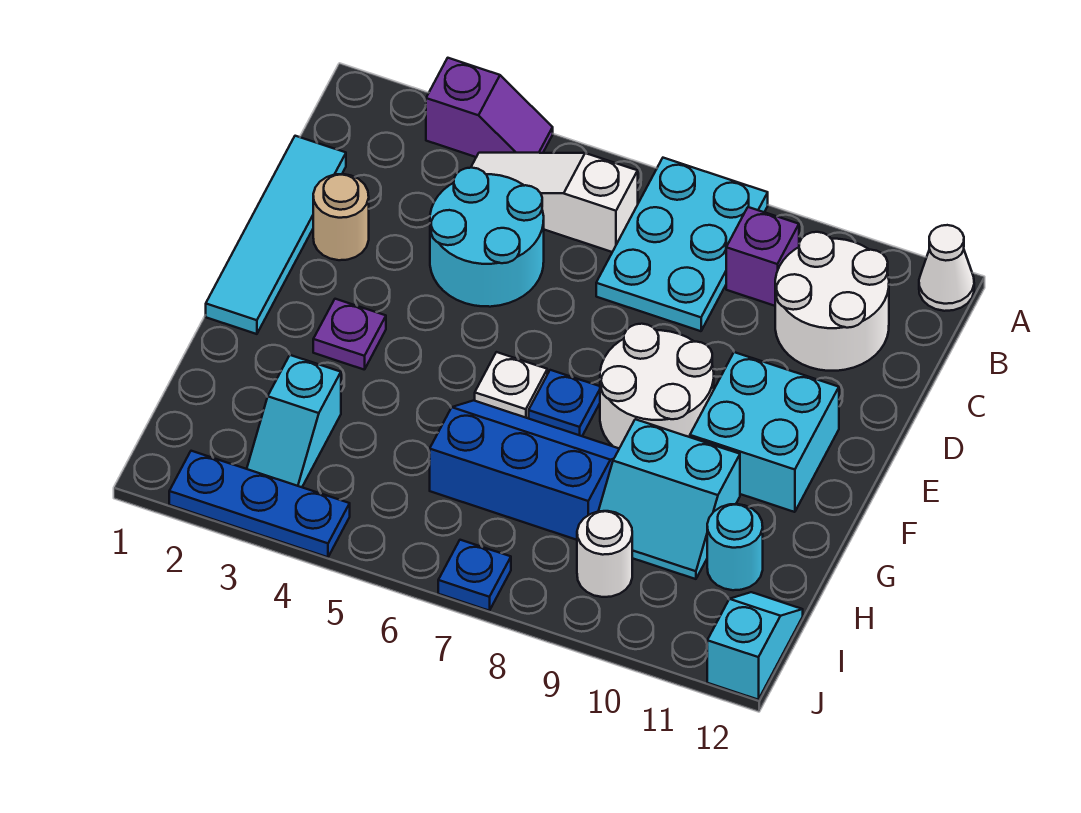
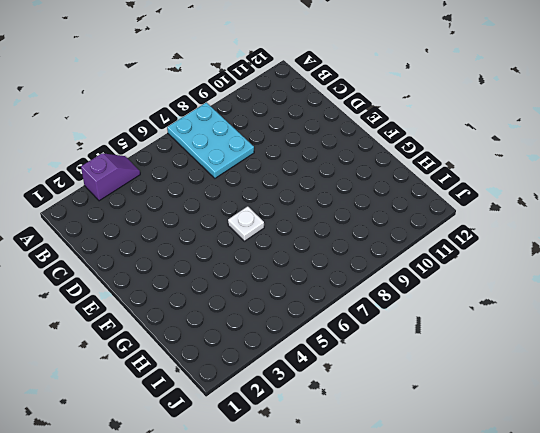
none -> white 1x1 cone [919,225,974,311]
none -> white 1x3 slope [471,153,638,252]
none -> purple 1x1 brick [726,207,799,306]

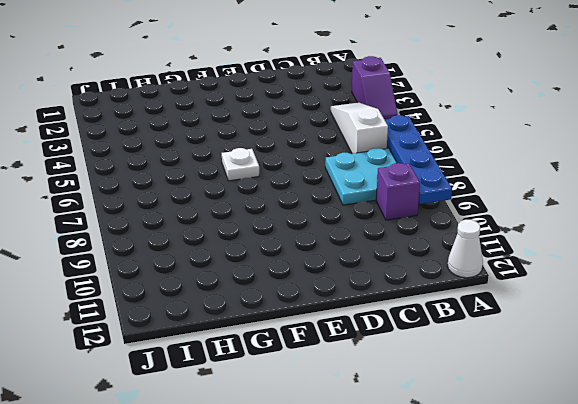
blue 1x4 plate [385,115,452,204] -> none
none -> white 2x2 round brick [775,232,889,371]
none -> cyan 1x4 tile [206,136,346,334]
none -> cyan 2x2 round brick [430,168,544,307]

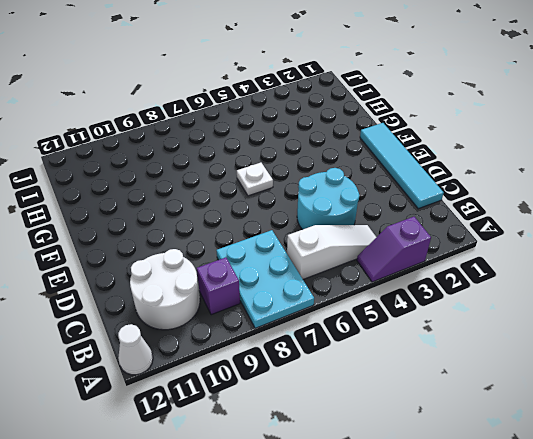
none -> tan 1x1 round brick [313,174,369,260]
none -> white 2x2 round brick [600,324,714,448]
none -> cyan 2x2 brick [690,352,839,512]

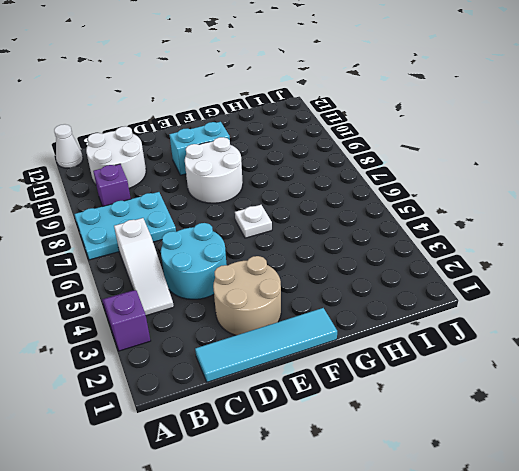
tan 2x2 round brick [213,256,281,335] -> tan 1x1 round brick [313,174,369,260]
cyan 1x2 brick [169,122,230,175] -> cyan 2x2 brick [690,352,839,512]
none -> purple 1x1 plate [313,299,386,370]
none -> blue 1x1 plate [529,370,600,436]
none -> blue 2x3 slope [430,400,619,540]

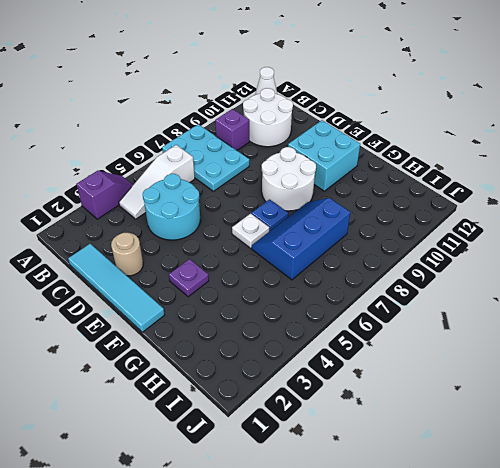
none -> cyan 2x2 slope [599,419,740,579]
none -> cyan 1x2 slope [247,355,341,487]
none -> cyan 1x1 round brick [707,504,763,590]

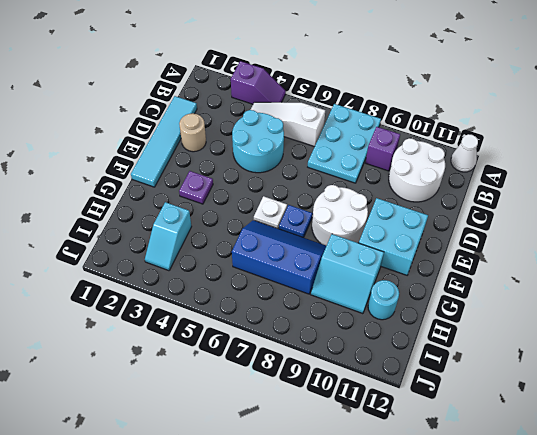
none -> white 1x1 round brick [577,511,632,597]
none -> cyan 1x2 slope [707,592,803,700]
none -> blue 1x3 plate [169,451,350,557]

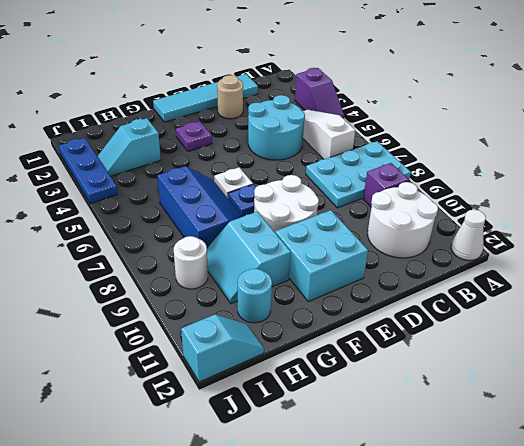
none -> blue 1x1 plate [438,540,511,611]

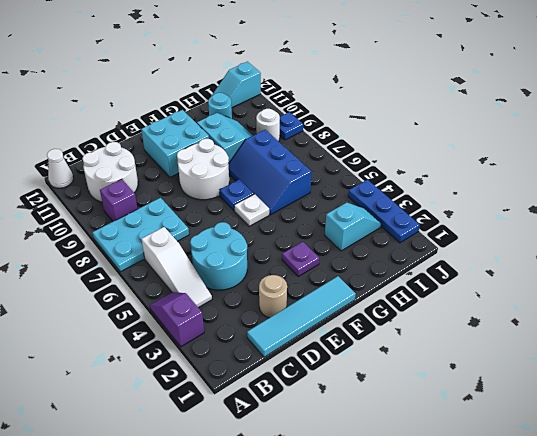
blue 1x1 plate [280,112,303,140] -> blue 1x1 plate moved to [438,540,511,611]

